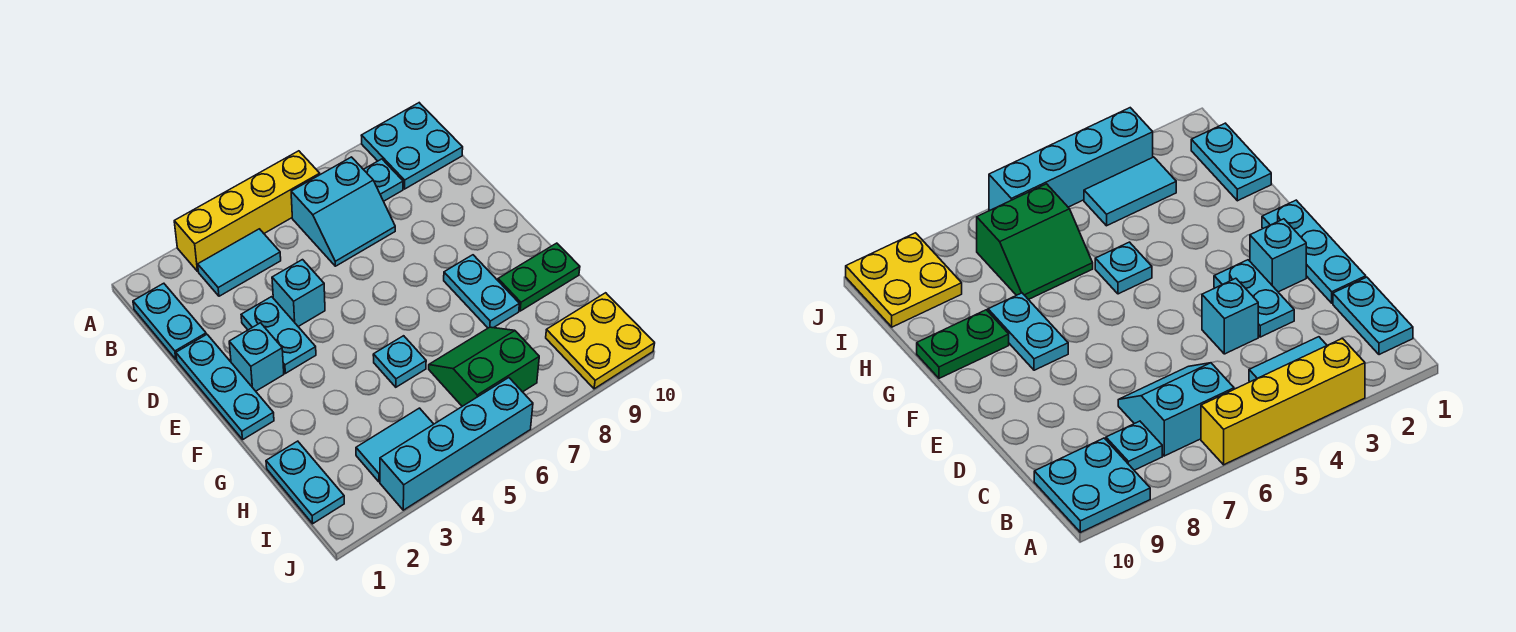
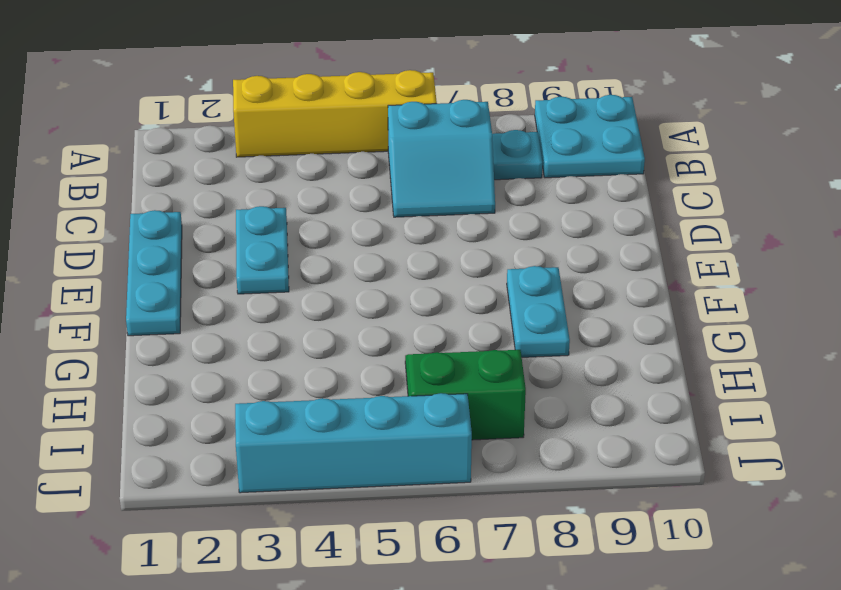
none -> cyan 1x2 plate [133,283,206,359]
none -> cyan 1x2 tile [198,229,281,296]
none -> cyan 1x1 brick [272,260,325,327]

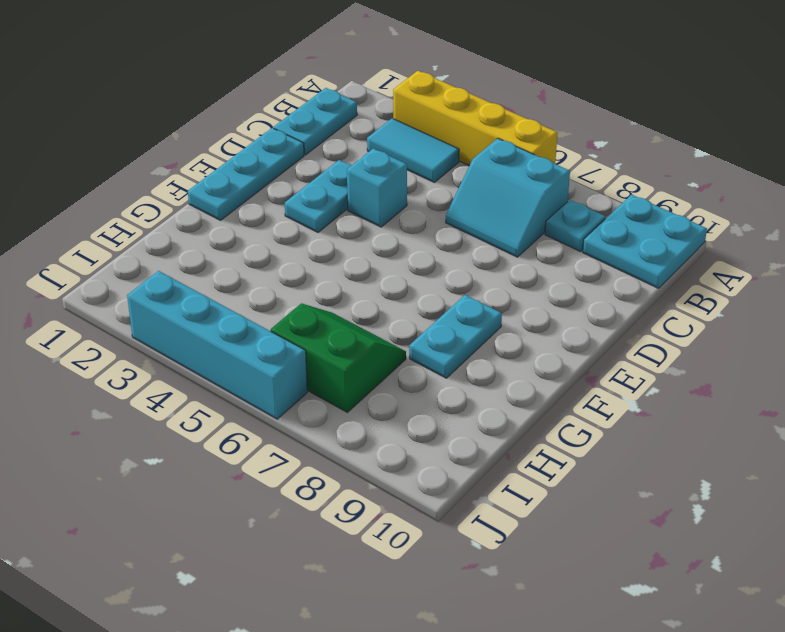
none -> cyan 1x1 brick [229,323,284,391]
none -> cyan 1x1 plate [373,336,426,387]
none -> green 1x2 plate [498,243,580,311]

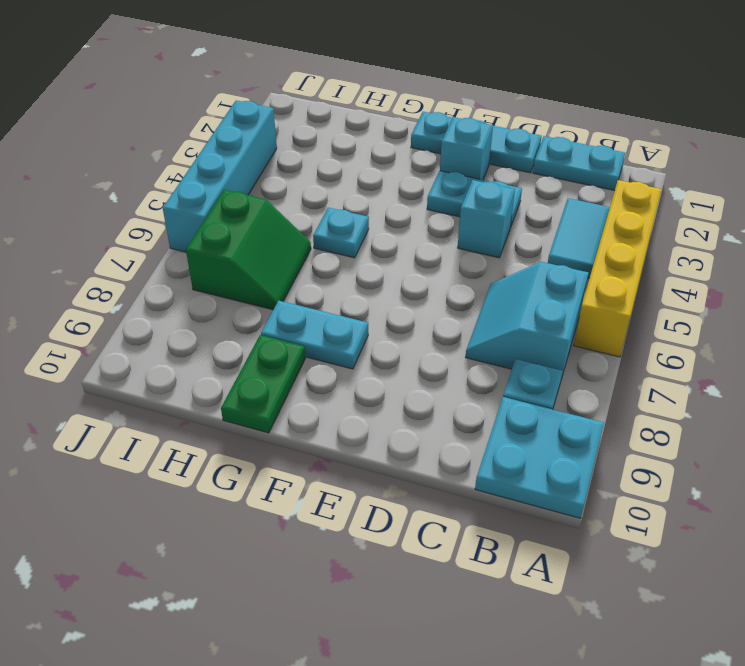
none -> cyan 1x2 plate [266,441,344,524]
none -> cyan 1x2 tile [356,408,433,482]
none -> yellow 2x2 plate [546,293,655,389]

